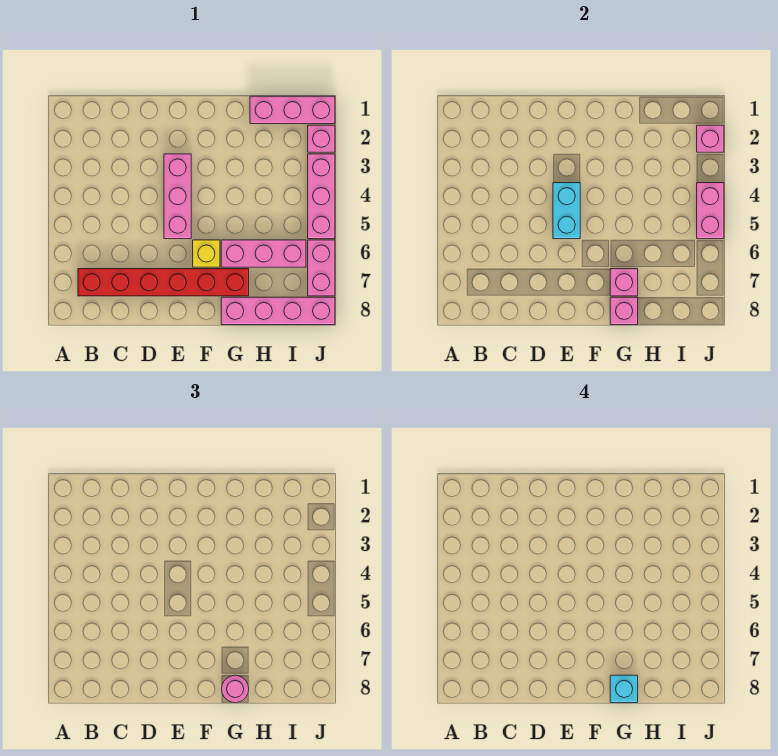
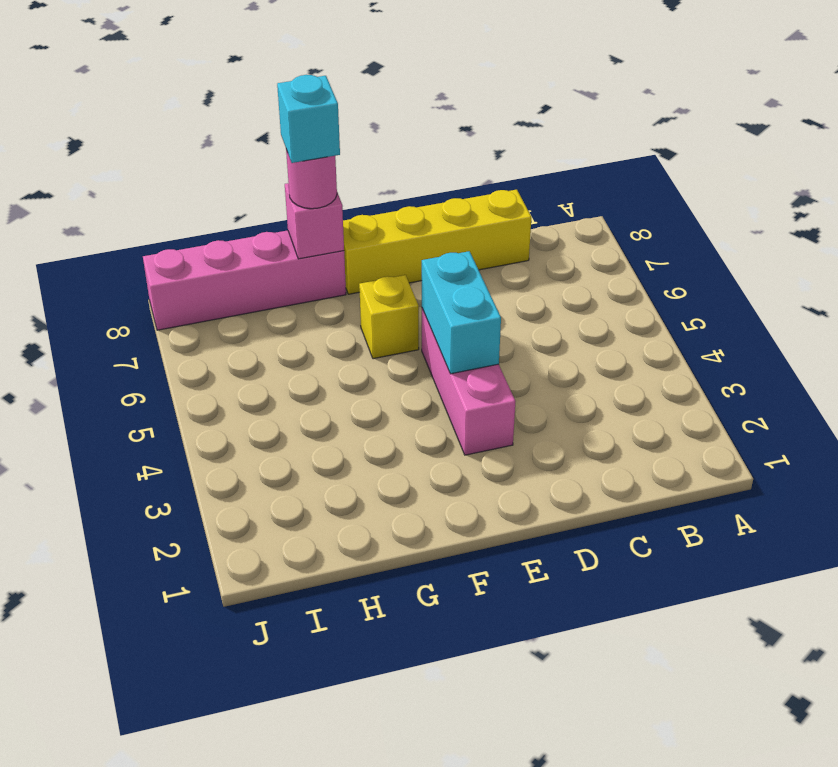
yellow 1x4 brick [343,190,531,294] -> none
none -> red 1x6 brick [78,269,249,296]
none -> pink 1x3 brick [221,240,306,267]
none -> pink 1x3 brick [250,96,335,124]

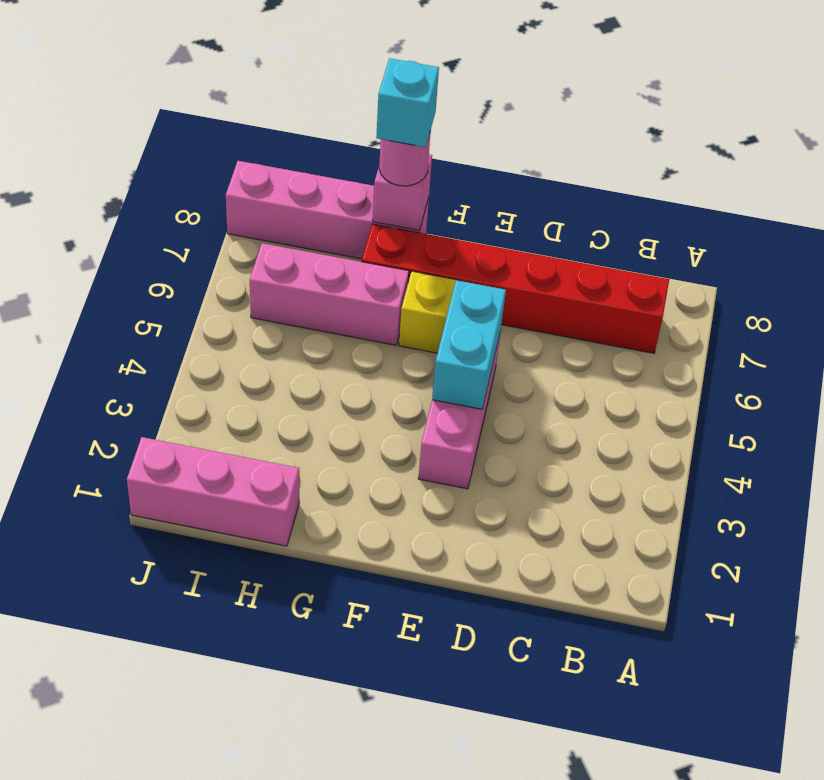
none -> pink 1x1 brick [308,125,335,152]
none -> pink 1x3 brick [308,154,335,239]
none -> pink 1x2 brick [308,240,335,296]

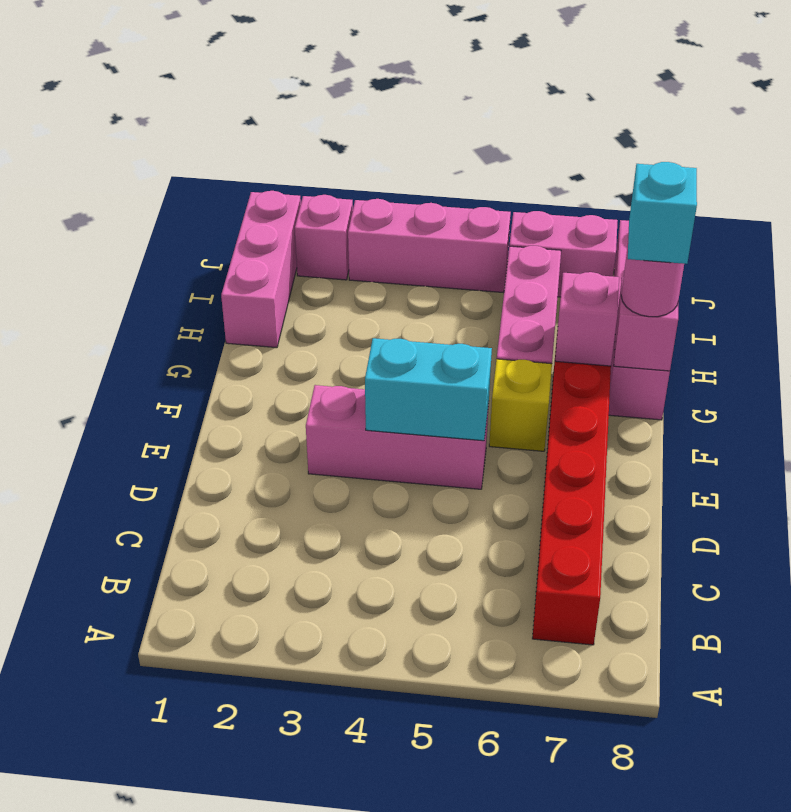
none -> pink 1x1 brick [697,125,724,152]
none -> pink 1x2 brick [697,183,724,239]

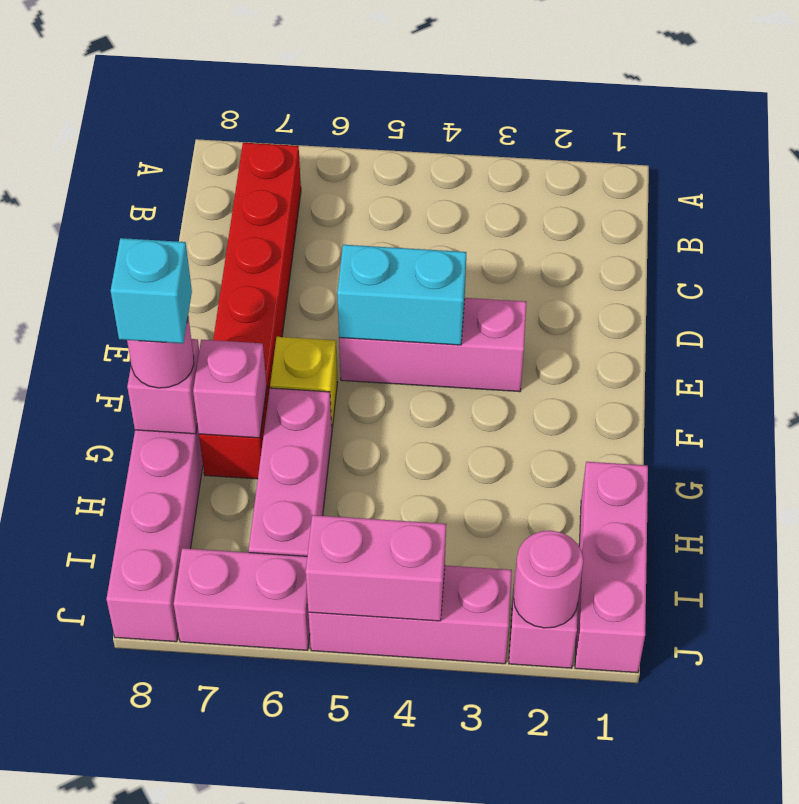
pink 1x1 round brick [514,531,583,628] -> pink 1x1 brick [697,125,724,152]

